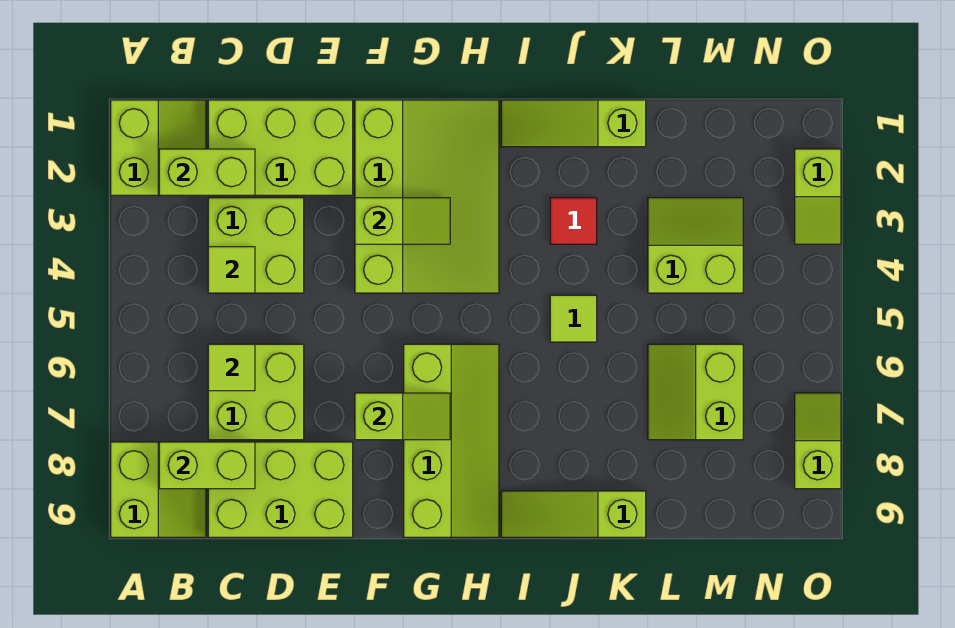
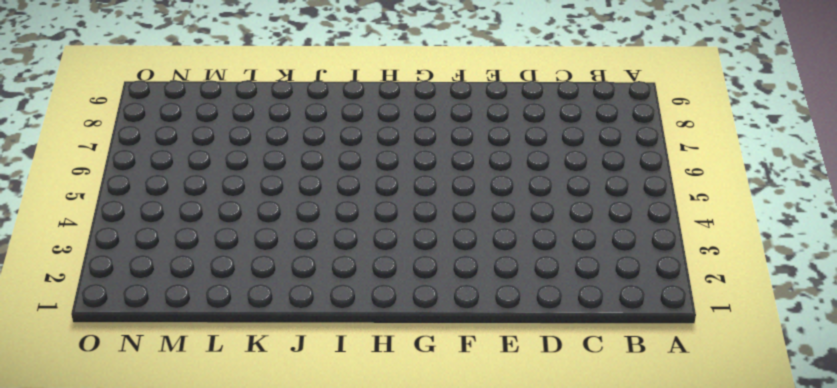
none -> lime 2x2 slope [111,100,206,195]
none -> lime 2x2 slope [111,442,206,537]
none -> lime 2x3 brick [208,100,353,195]

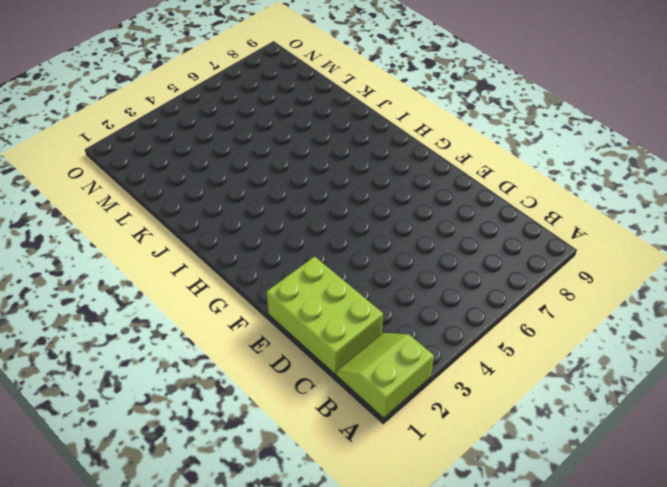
none -> lime 2x2 slope [111,442,206,537]
none -> lime 2x2 brick [208,198,304,293]
none -> lime 2x2 brick [208,344,304,440]

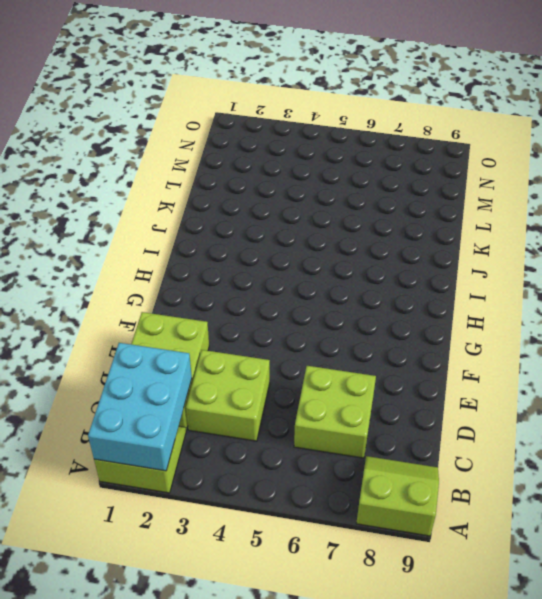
cyan 2x3 brick [88,343,192,471] -> lime 1x2 brick [159,149,255,195]
none -> lime 2x3 brick [208,442,353,537]
none -> lime 3x4 slope [355,100,499,293]
none -> lime 2x4 slope [404,344,499,537]

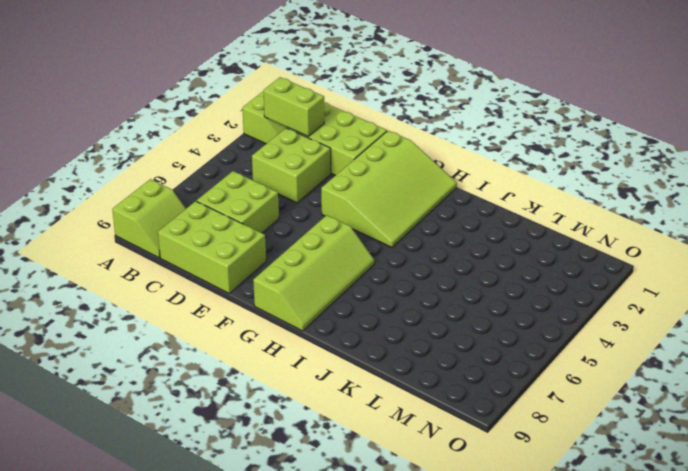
none -> lime 1x3 slope [501,100,646,147]
none -> lime 1x3 slope [501,491,646,537]
none -> red 1x1 tile [550,198,597,244]

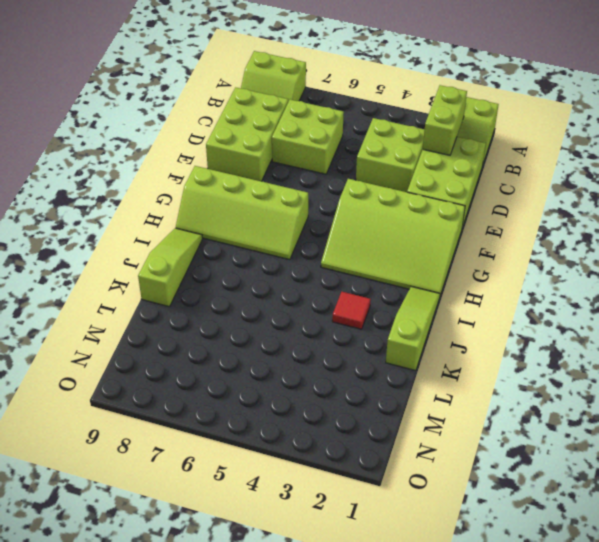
none -> lime 1x1 tile [550,295,597,342]
none -> lime 2x2 slope [648,198,743,293]
none -> lime 2x2 slope [648,344,743,440]

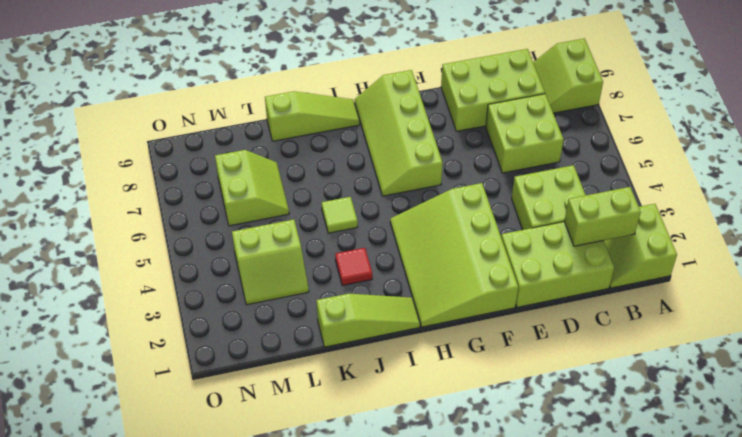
none -> lime 1x2 slope [795,149,841,244]
none -> lime 1x2 slope [795,393,841,489]
none -> lime 1x2 brick [159,442,255,489]

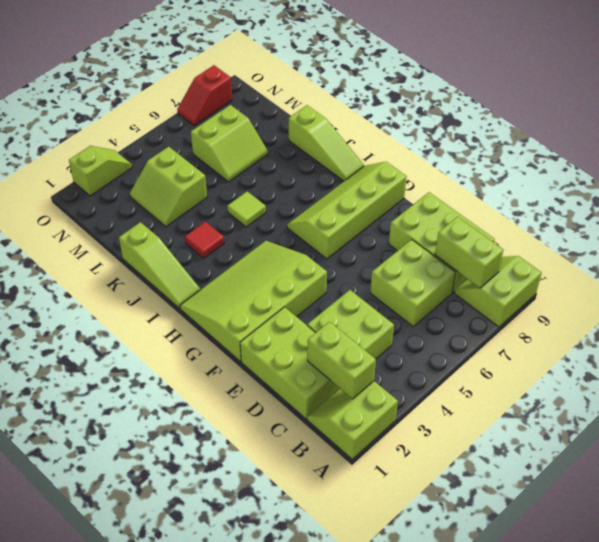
red 1x2 slope [177,65,232,126] -> lime 1x2 slope [795,393,841,489]
none -> lime 1x1 tile [208,247,255,293]
none -> lime 1x1 tile [208,344,255,391]
none -> lime 1x2 slope [355,198,450,244]

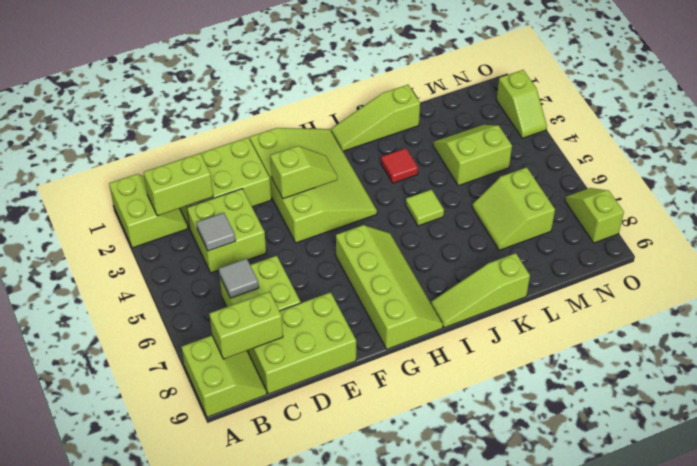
grey 1x1 tile [196,213,236,251] -> lime 1x1 tile [208,247,255,293]
grey 1x1 tile [219,259,259,298] -> lime 1x1 tile [208,344,255,391]
none -> lime 1x2 slope [355,393,450,440]

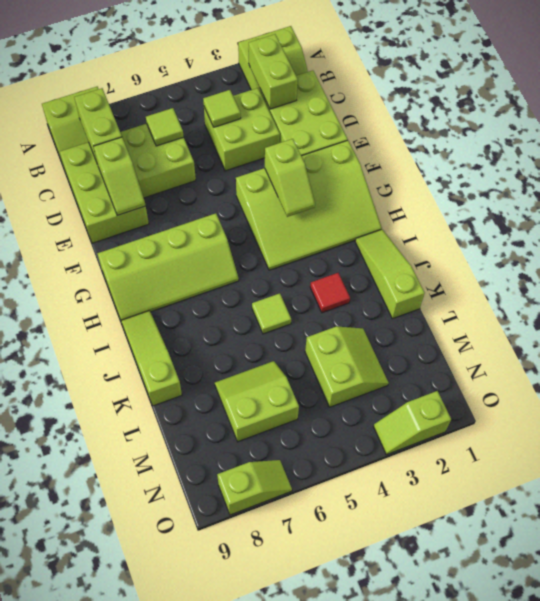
lime 1x2 slope [93,137,146,216] -> lime 1x2 slope moved to [355,393,450,440]

